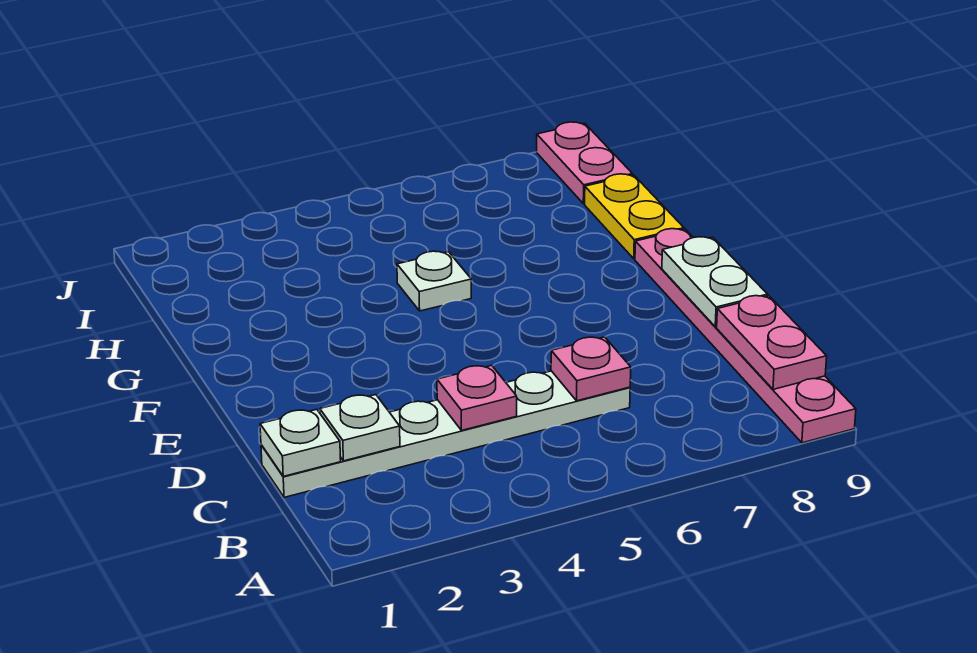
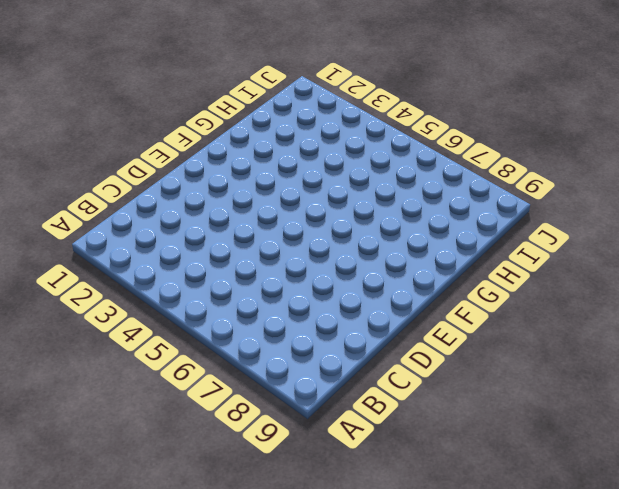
none -> pink 1x6 plate [635,229,856,443]
none -> white 1x6 plate [261,371,630,497]

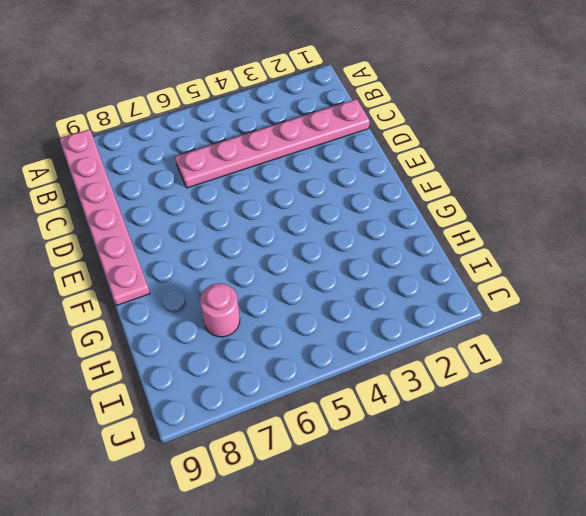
pink 1x6 plate [175,99,370,188] -> white 1x6 plate [261,371,630,497]
pink 1x1 round brick [200,283,240,337] -> none
none -> white 1x1 plate [397,251,471,311]
none -> yellow 1x2 plate [585,174,684,259]

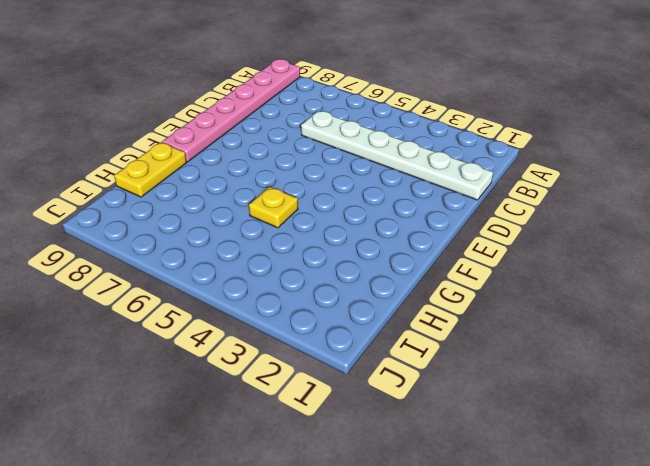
yellow 1x1 plate [249,187,298,228] -> white 1x1 plate [397,251,471,311]
none -> pink 1x2 plate [537,122,632,204]
none -> pink 1x2 plate [717,296,827,389]

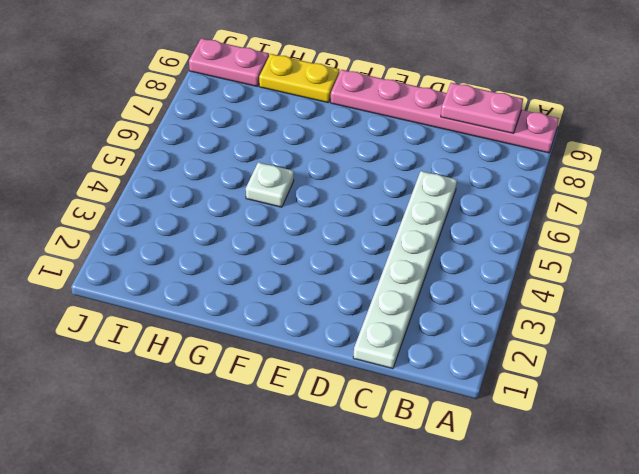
none -> white 1x1 plate [260,409,341,476]
none -> white 1x1 plate [320,395,400,461]

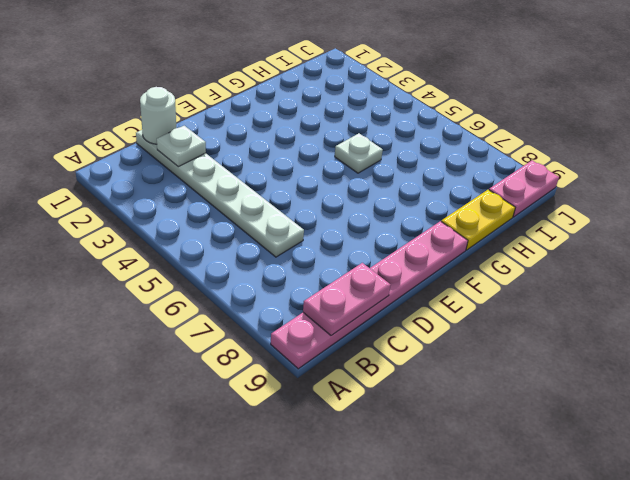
white 1x1 round brick [140,87,176,144] -> white 1x1 plate [260,409,341,476]
none -> pink 1x1 plate [437,365,517,431]
none -> pink 1x1 plate [551,337,631,401]

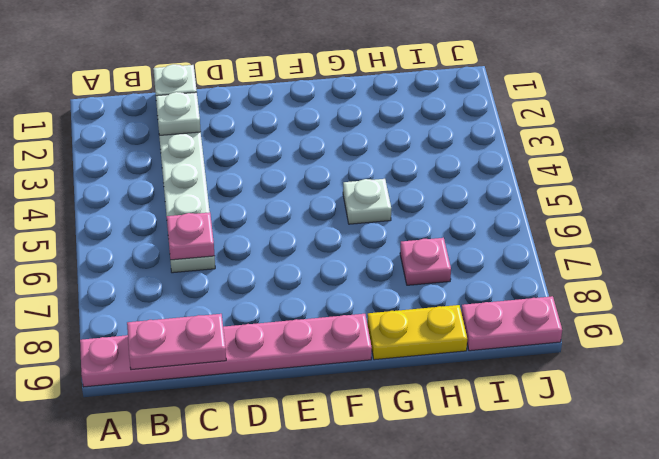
pink 1x1 plate [400,238,451,285] -> pink 1x1 plate moved to [437,365,517,431]
none -> white 1x2 plate [662,237,768,327]

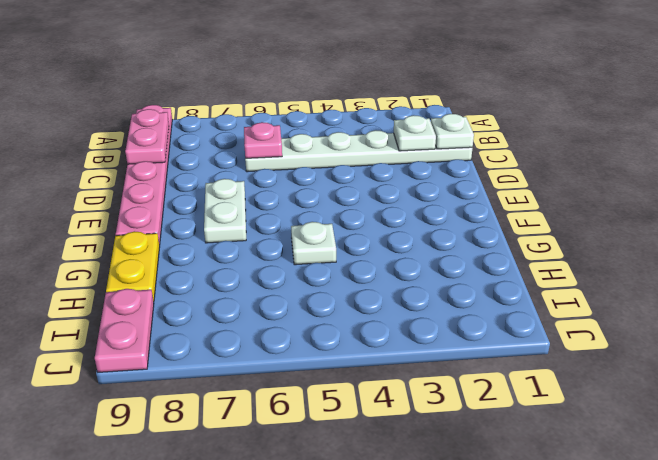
white 1x2 plate [204,179,246,243] -> white 1x2 plate moved to [662,237,768,327]
none -> pink 1x1 plate [437,365,517,431]

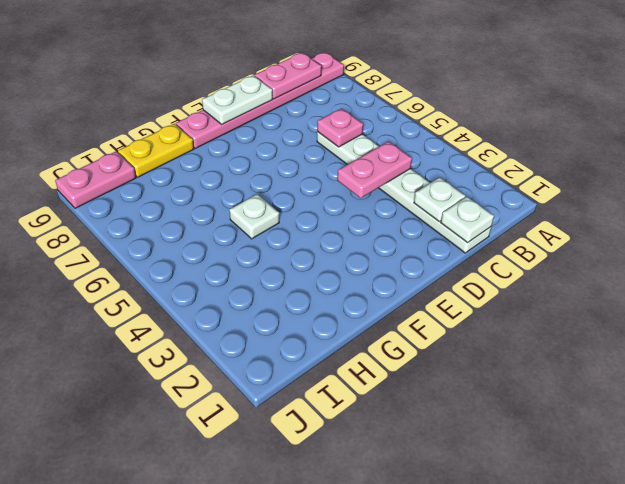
pink 1x2 plate [337,141,412,198] -> pink 1x1 plate [437,365,517,431]

